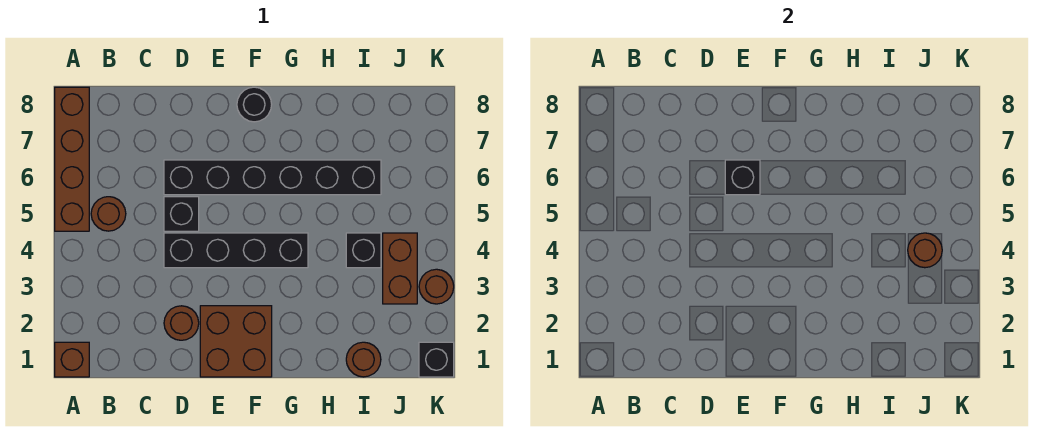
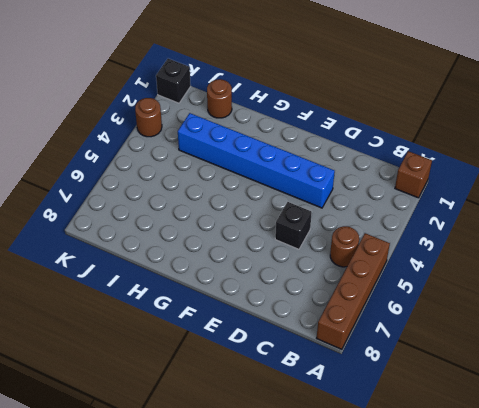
blue 1x6 brick [178,113,335,208] -> none
none -> brown 1x1 round brick [164,306,199,340]
none -> black 1x4 brick [164,233,308,268]
none -> black 1x6 brick [164,160,381,195]

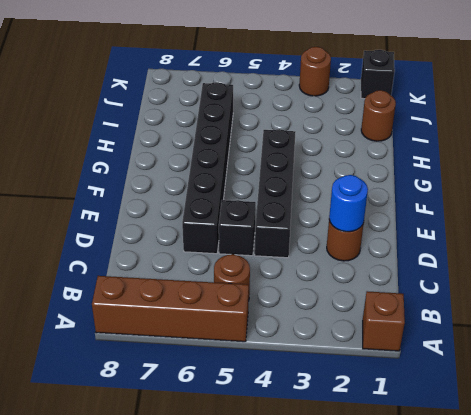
blue 1x1 round brick [329,175,368,232] -> none
none -> brown 2x2 brick [200,306,272,377]
none -> black 1x1 round brick [237,87,272,122]
none -> black 1x1 brick [346,233,381,268]

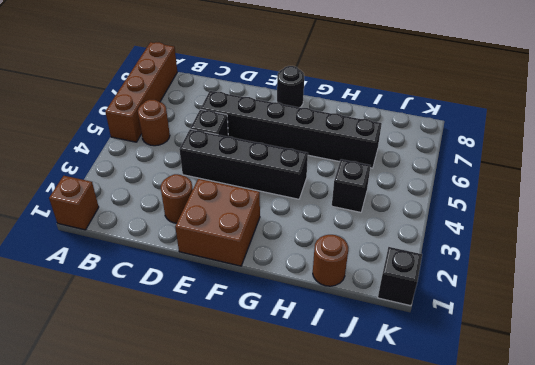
none -> brown 1x2 brick [383,233,417,304]
none -> brown 1x1 round brick [419,269,454,304]
none -> black 1x1 brick [725,160,760,195]

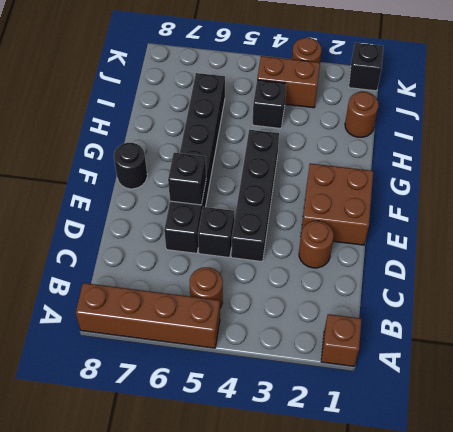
none -> brown 1x1 round brick [908,233,942,268]

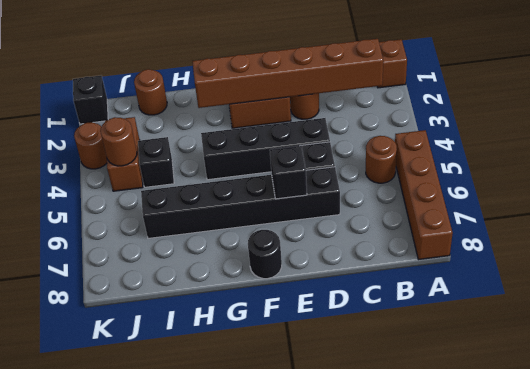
brown 1x6 brick [192,39,383,108] -> none

